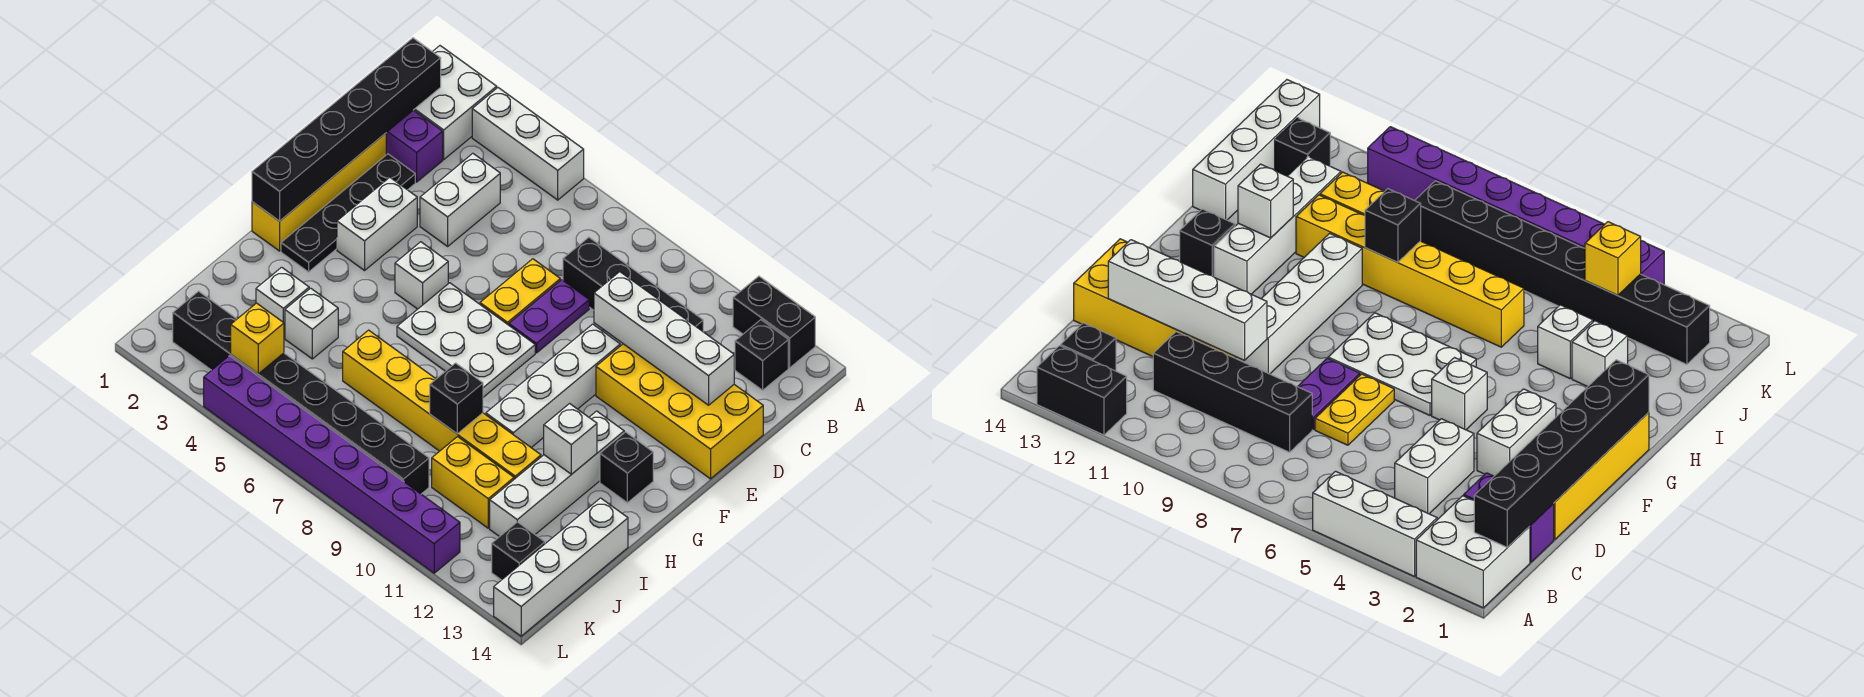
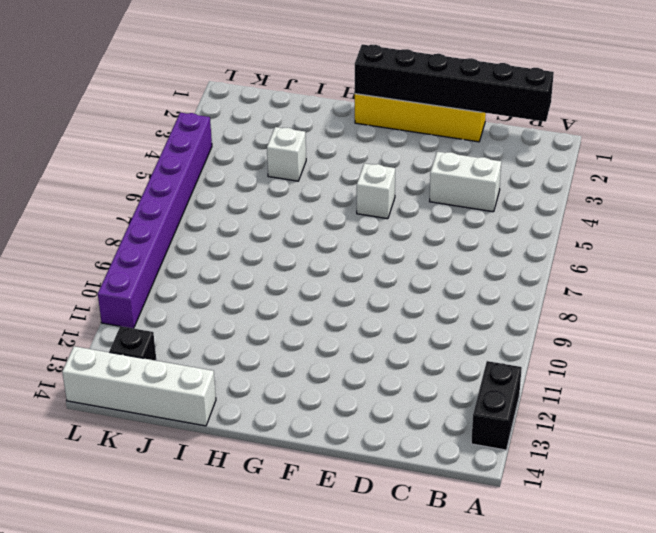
none -> white 2x2 brick [414,46,497,159]
none -> white 1x3 brick [472,88,584,200]
none -> black 1x1 brick [735,320,788,390]
none -> purple 1x2 brick [386,110,443,182]

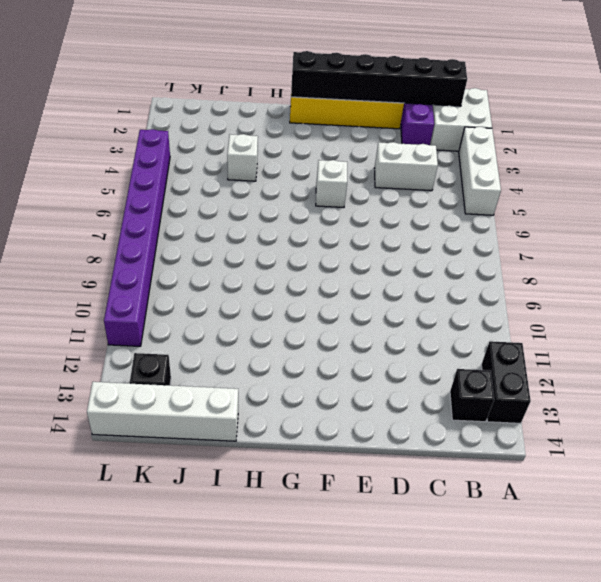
none -> black 1x4 brick [563,237,703,331]
none -> black 1x4 plate [281,154,415,272]
none -> yellow 1x2 plate [480,259,560,325]
none -> purple 1x2 plate [509,280,589,353]

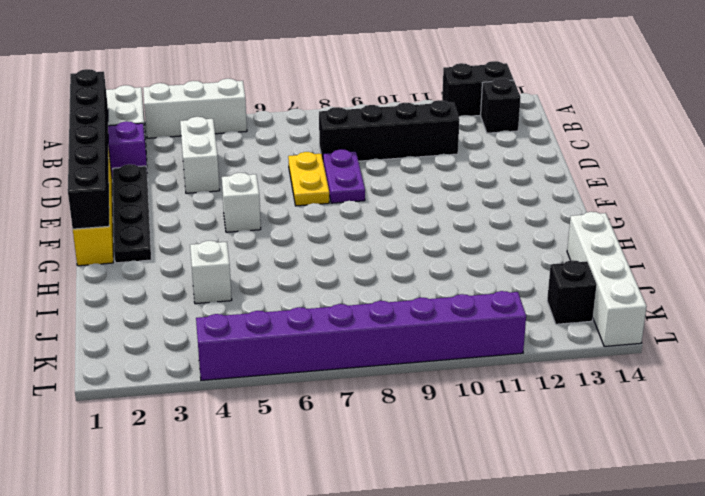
none -> yellow 2x4 brick [596,344,763,479]
none -> white 1x2 brick [337,177,417,270]
none -> white 1x4 brick [486,324,620,448]
none -> white 2x3 plate [397,283,535,397]

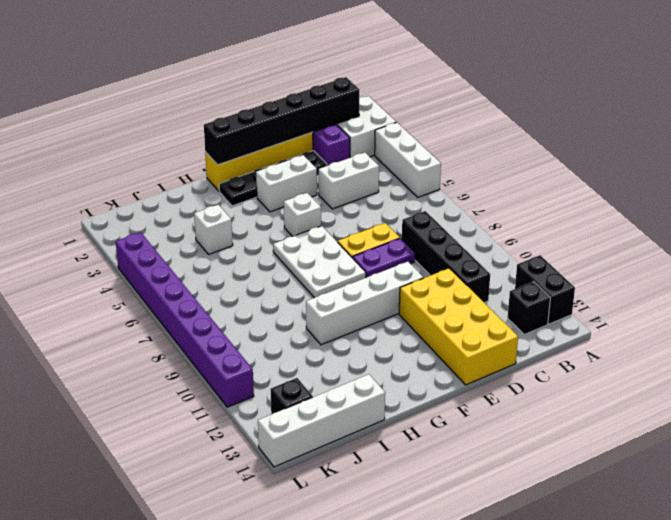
none -> white 1x4 brick [490,411,624,537]
none -> black 1x1 brick [600,432,653,503]
none -> white 1x1 brick [256,267,309,337]
none -> yellow 1x6 brick [343,330,541,479]

